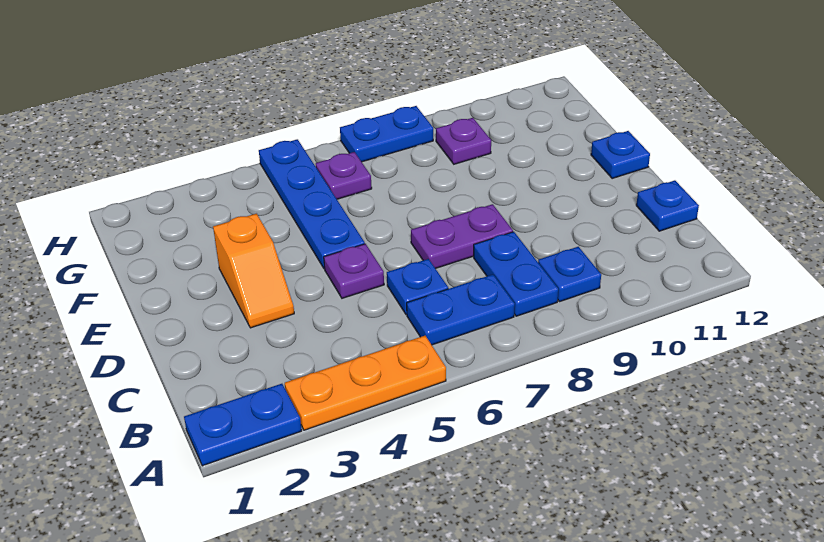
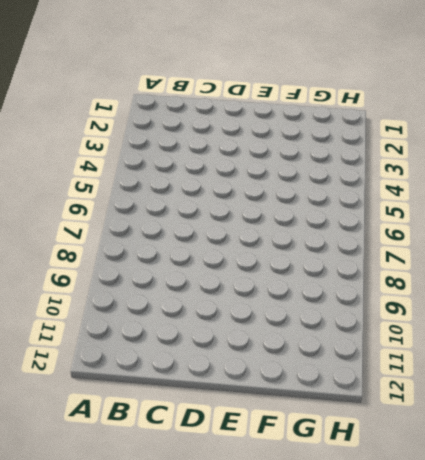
none -> blue 1x2 plate [184,384,302,466]
none -> orange 1x3 plate [285,336,446,430]
none -> blue 1x2 plate [407,275,515,345]

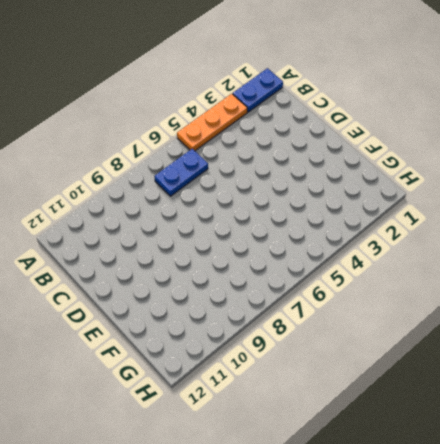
none -> blue 1x2 plate [474,232,558,316]
none -> blue 1x1 plate [538,247,601,301]
none -> blue 1x1 plate [387,259,448,315]

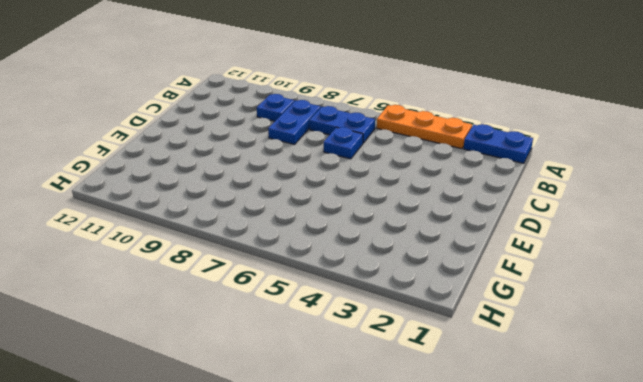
none -> blue 1x1 plate [636,180,699,231]
none -> orange 1x2 slope [213,214,294,328]
none -> purple 1x1 plate [324,244,384,298]

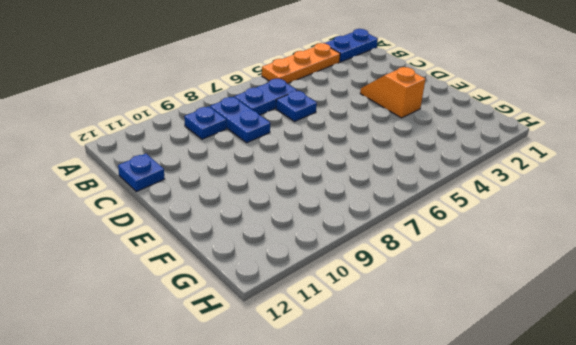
none -> purple 1x1 plate [324,244,384,298]
none -> purple 1x2 plate [411,204,513,269]
none -> blue 1x4 plate [259,139,365,269]

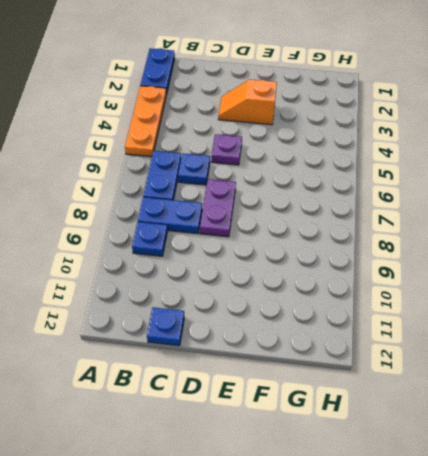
none -> blue 1x4 plate [259,139,365,269]
none -> blue 1x1 plate [591,131,650,179]
none -> purple 1x1 plate [316,152,372,199]

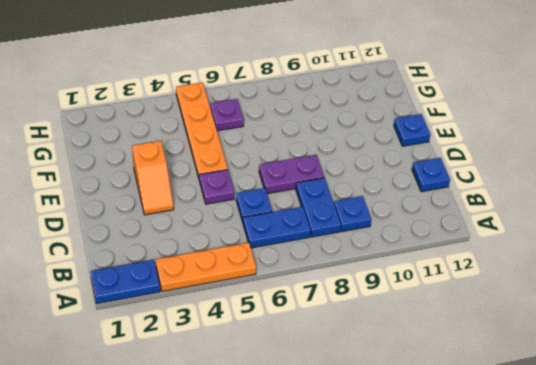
orange 1x4 plate [176,82,228,180] -> blue 1x4 plate [259,139,365,269]
none -> purple 1x1 plate [436,118,491,164]
none -> blue 1x2 plate [340,106,433,162]

